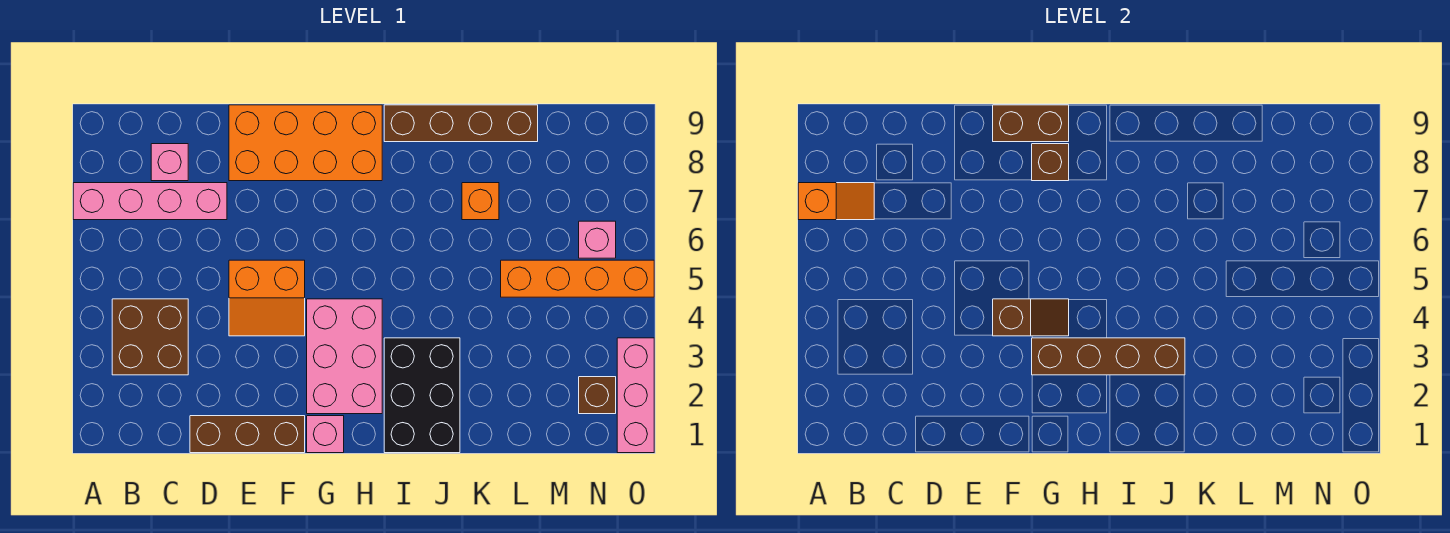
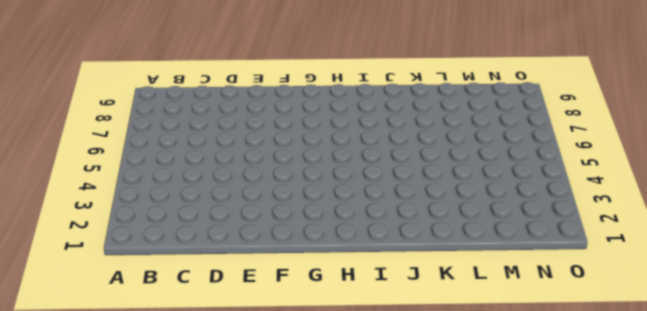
none -> pink 1x4 brick [73,183,227,220]
none -> brown 2x2 brick [112,299,188,375]
none -> pink 1x1 brick [151,144,188,181]

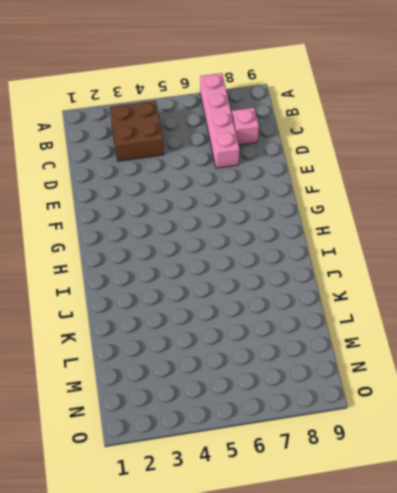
none -> brown 1x3 brick [190,416,305,453]
none -> orange 2x2 slope [229,260,305,336]
none -> orange 2x4 brick [229,105,382,181]

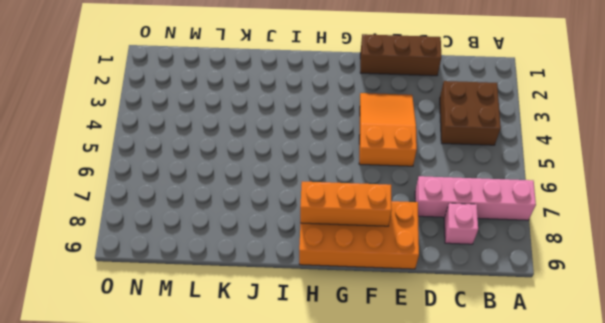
orange 2x3 slope [359,93,417,166] -> orange 2x2 slope [229,260,305,336]
orange 1x3 brick [300,182,392,226] -> brown 1x1 brick [1032,144,1069,181]
none -> pink 1x1 brick [307,416,344,453]
none -> pink 2x3 brick [307,299,382,414]
none -> black 2x3 brick [384,338,460,453]

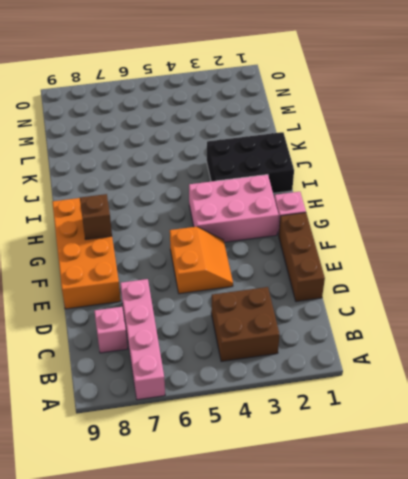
none -> brown 1x4 brick [384,105,538,142]
none -> orange 1x1 brick [462,183,499,220]
none -> orange 1x4 brick [501,260,654,297]

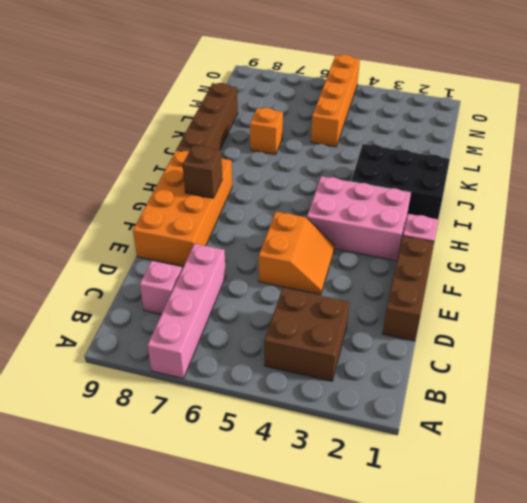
none -> brown 1x1 brick [579,377,616,414]
none -> pink 1x1 brick [579,221,616,258]
none -> pink 1x3 brick [617,338,654,453]

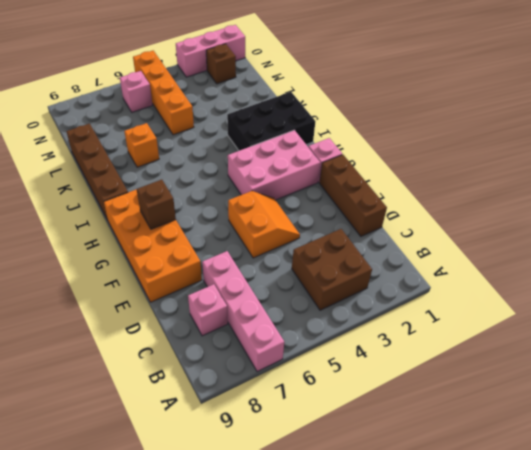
none -> orange 1x2 slope [798,183,874,220]
none -> brown 1x2 slope [993,299,1069,336]
none -> brown 1x2 brick [993,105,1069,142]

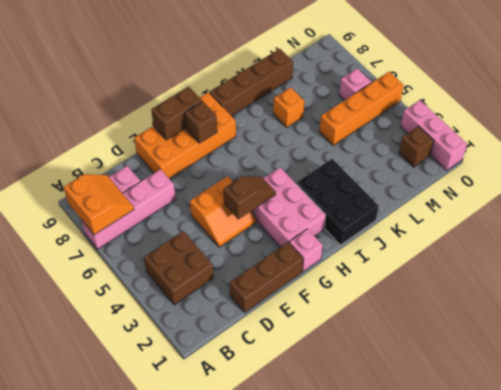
orange 2x2 slope [64,174,134,235] -> orange 1x2 slope [798,183,874,220]
none -> brown 1x4 brick [1032,338,1185,375]

